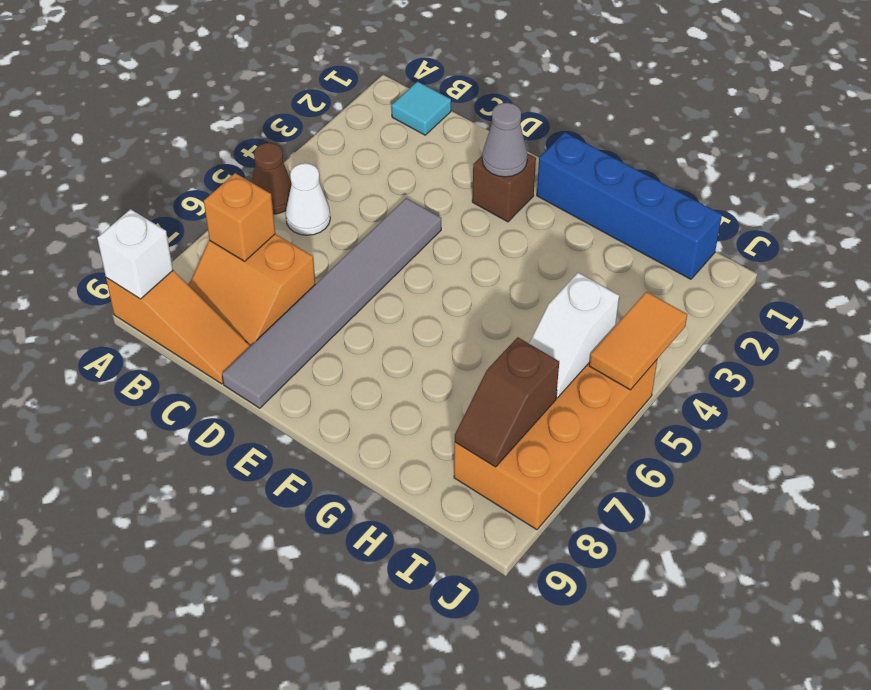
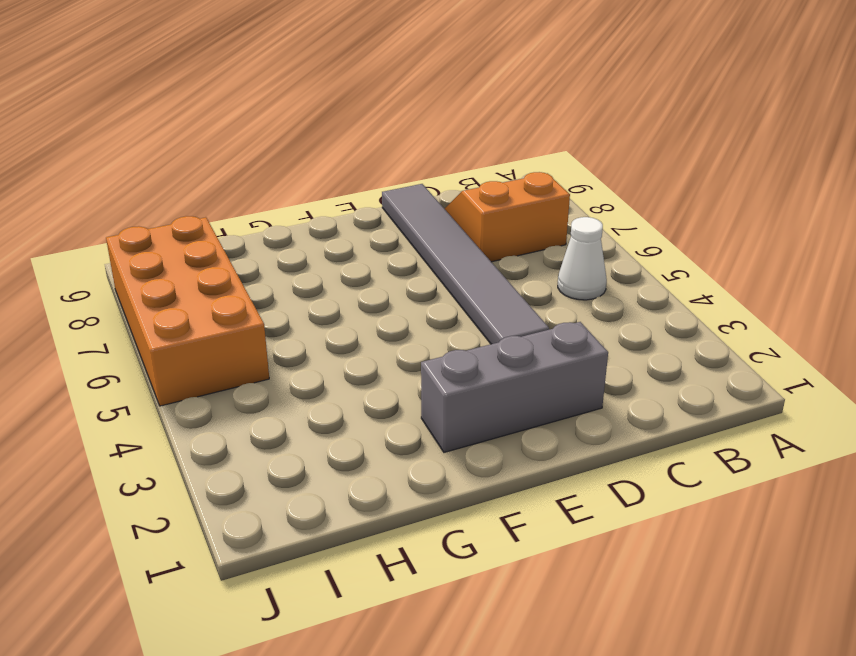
grey 1x3 brick [421,322,608,452] -> brown 1x1 brick [472,153,536,222]
none -> brown 1x1 cone [252,143,292,214]
none -> orange 1x3 slope [106,271,250,384]
none -> cyan 1x1 tile [392,82,451,135]

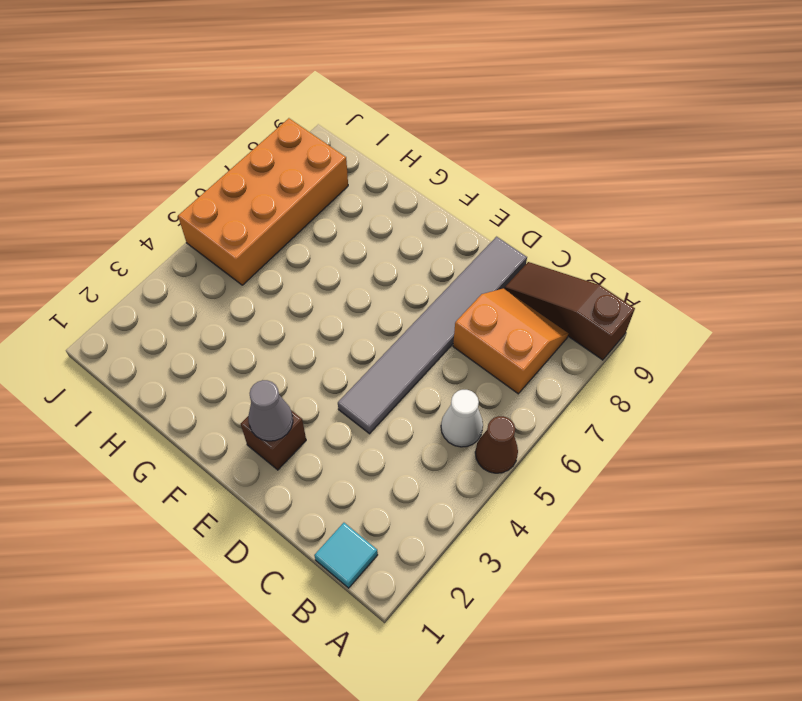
brown 1x3 slope [504,262,635,360] -> orange 1x3 slope [106,271,250,384]
none -> blue 1x4 brick [537,132,722,279]
none -> white 1x1 brick [97,209,173,299]
none -> orange 1x1 brick [204,173,275,261]

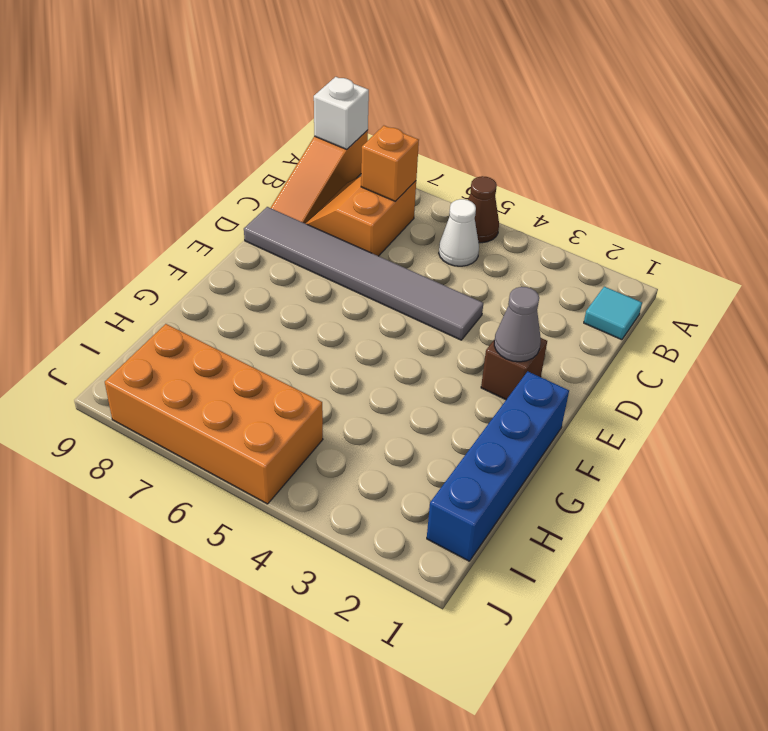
none -> white 1x2 slope [529,273,619,398]
none -> brown 1x2 slope [455,337,559,467]
none -> orange 1x2 tile [589,292,687,390]

